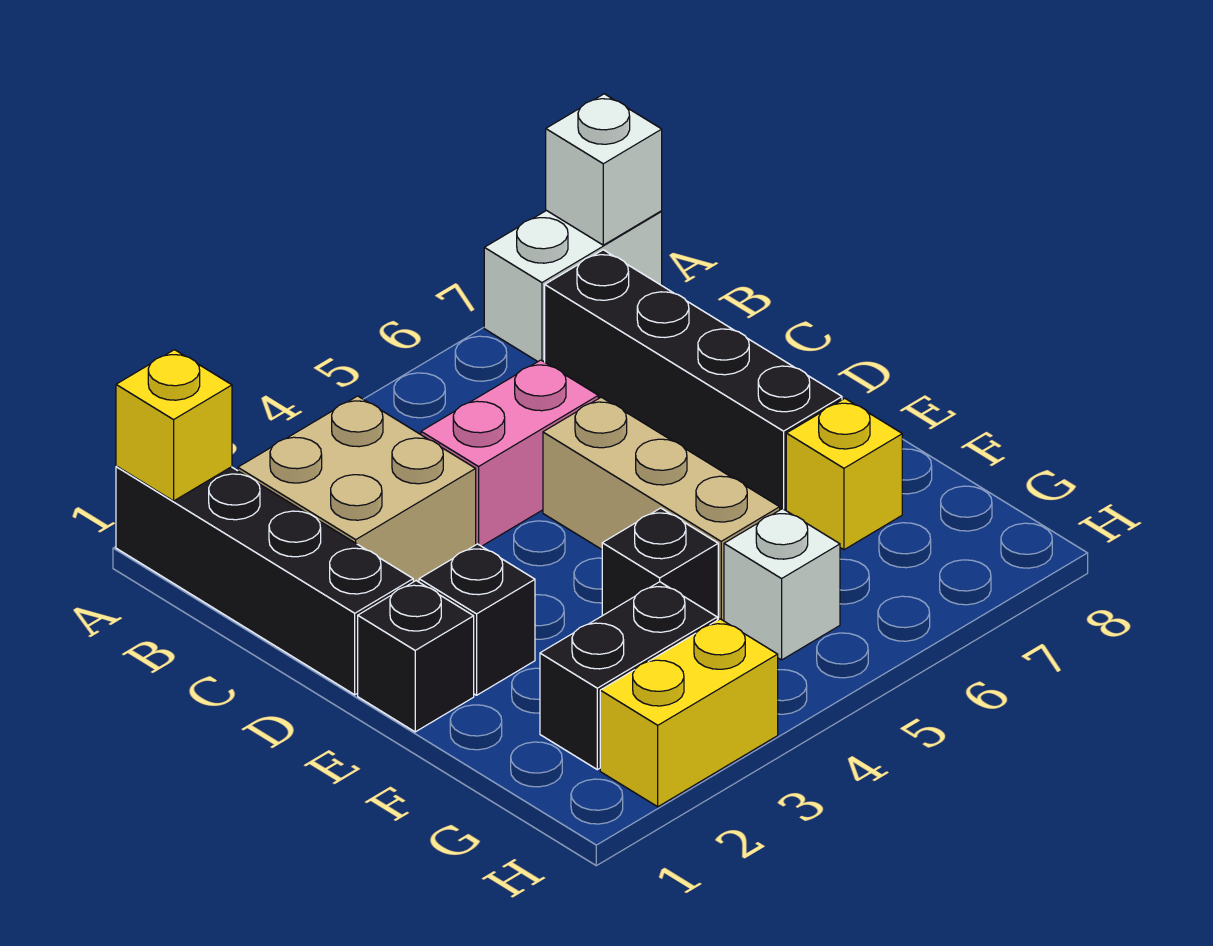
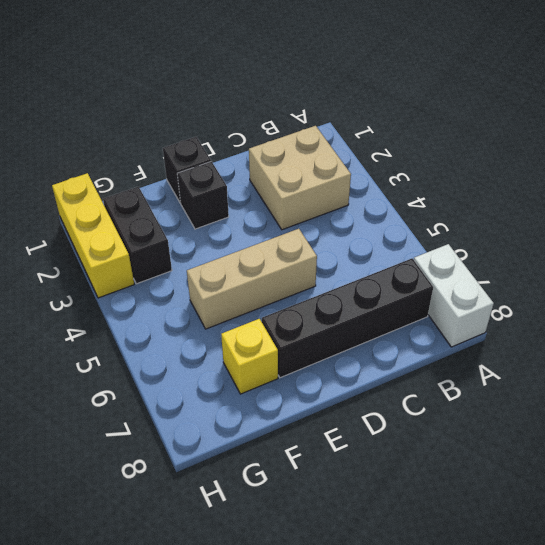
yellow 1x3 brick [52,173,134,298] -> yellow 1x2 brick [600,619,778,807]
none -> black 1x4 brick [116,466,413,695]
none -> pink 1x2 brick [421,360,598,546]
none -> black 1x1 brick [602,508,718,620]

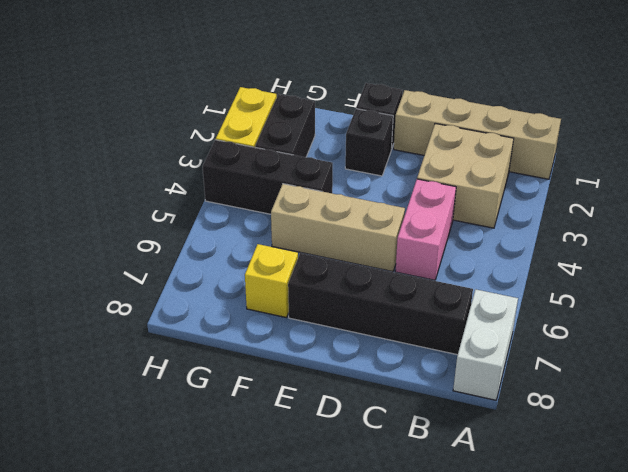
tan 1x4 brick [394,90,561,179] -> black 1x4 brick [116,466,413,695]
black 1x3 brick [203,140,333,214] -> black 1x1 brick [602,508,718,620]
none -> white 1x1 brick [724,509,840,660]
none -> yellow 1x1 brick [116,350,232,501]
none -> white 1x1 brick [546,94,662,245]

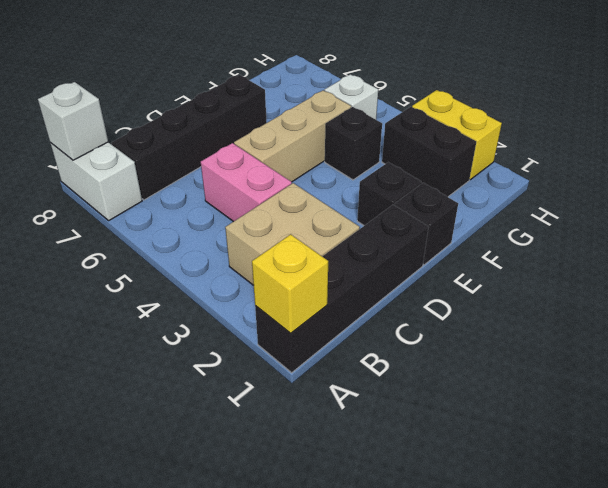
none -> yellow 1x1 brick [786,399,902,550]

